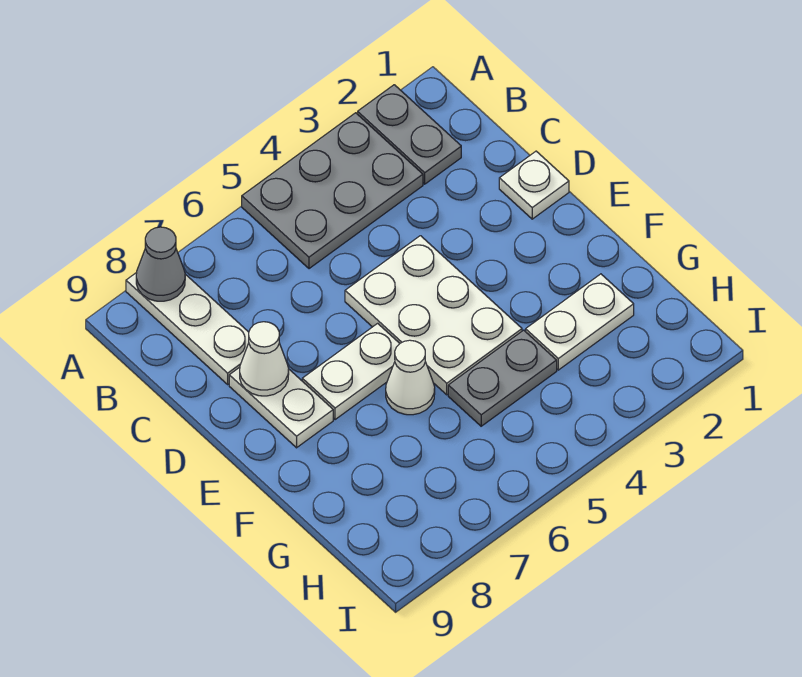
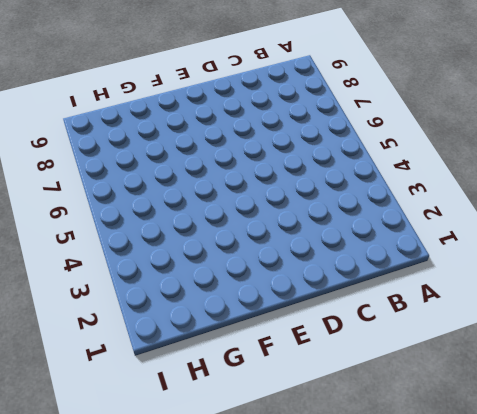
none -> grey 1x2 plate [358,85,461,184]
none -> grey 2x3 plate [242,113,423,269]
none -> white 1x3 plate [126,273,249,384]

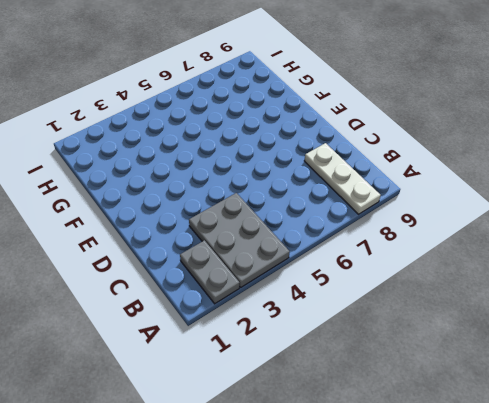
grey 2x3 plate [189,193,290,287] -> grey 2x3 plate turned to [242,113,423,269]
none -> white 1x1 plate [499,151,569,219]
none -> white 2x3 plate [345,236,522,395]
none -> white 1x2 plate [229,367,333,448]

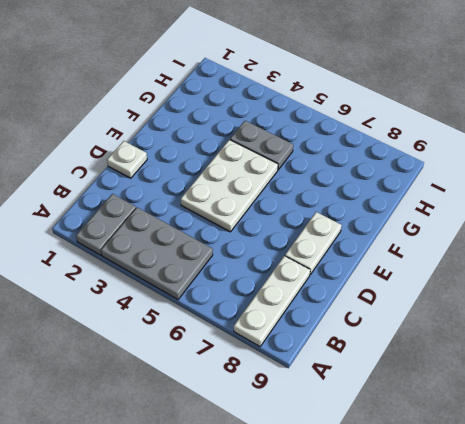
none -> white 1x2 plate [302,323,400,420]
none -> white 1x1 cone [386,340,435,415]
none -> white 1x2 plate [526,274,634,370]

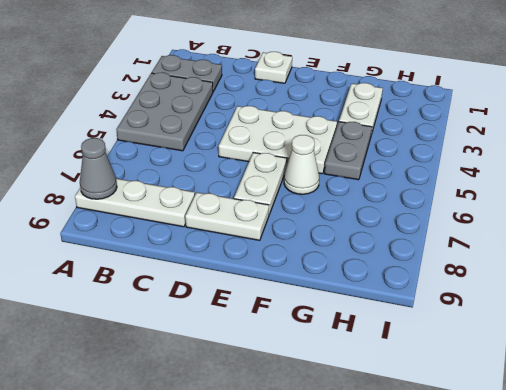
none -> white 1x1 cone [240,322,289,396]

